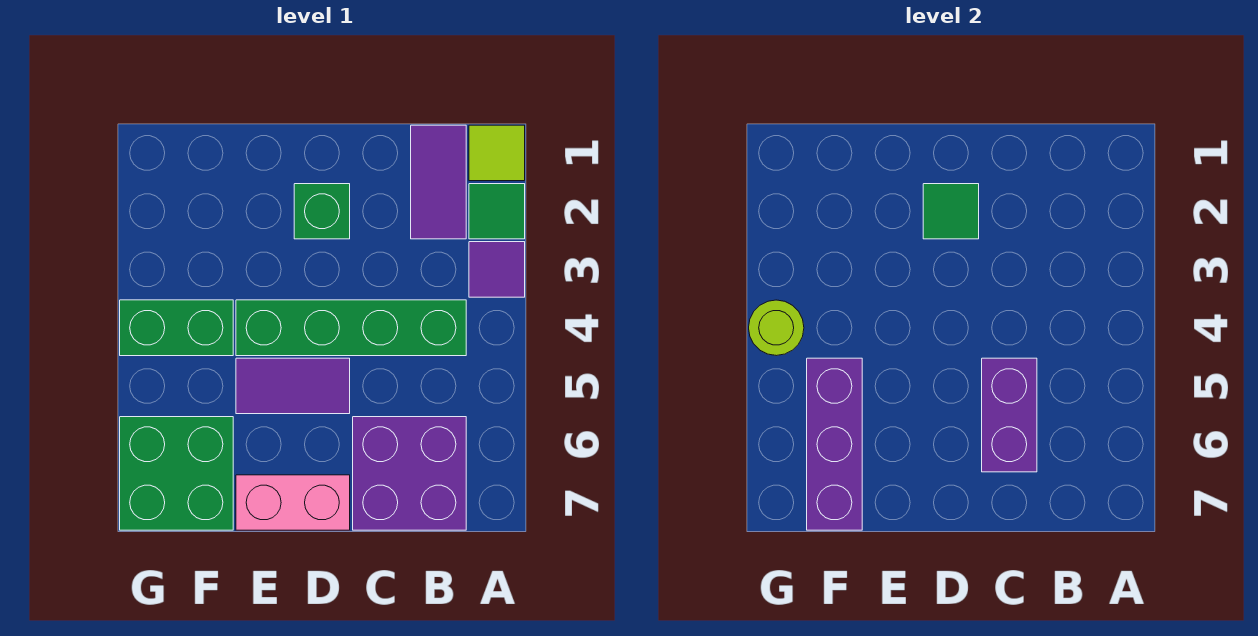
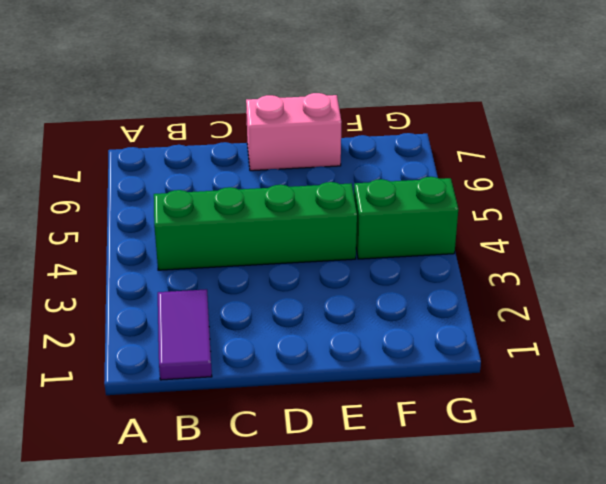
none -> lime 1x1 tile [469,125,525,181]
none -> green 1x1 tile [469,184,525,239]
none -> purple 1x1 tile [469,242,525,297]

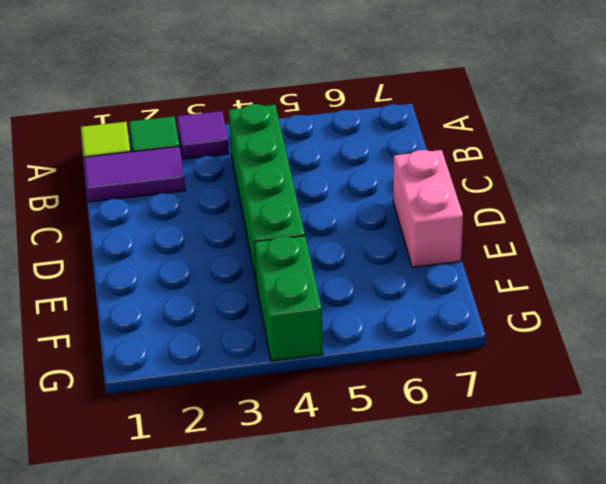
none -> purple 2x2 brick [353,417,466,530]
none -> green 1x1 brick [294,184,350,239]
none -> purple 1x2 tile [236,358,350,414]

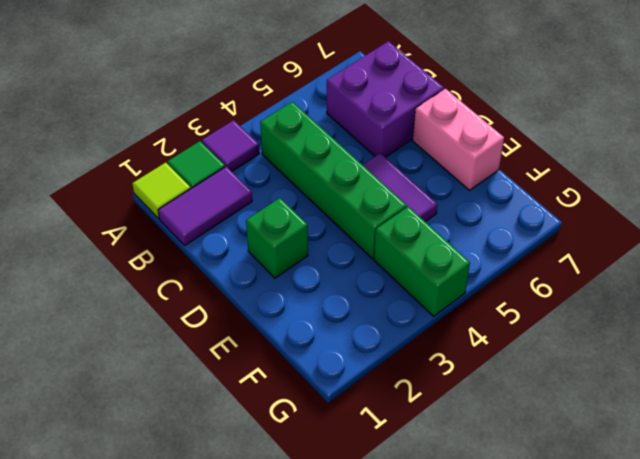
none -> green 2x2 brick [120,417,233,530]
none -> purple 1x2 brick [982,358,1037,472]
none -> green 1x1 tile [923,184,979,239]

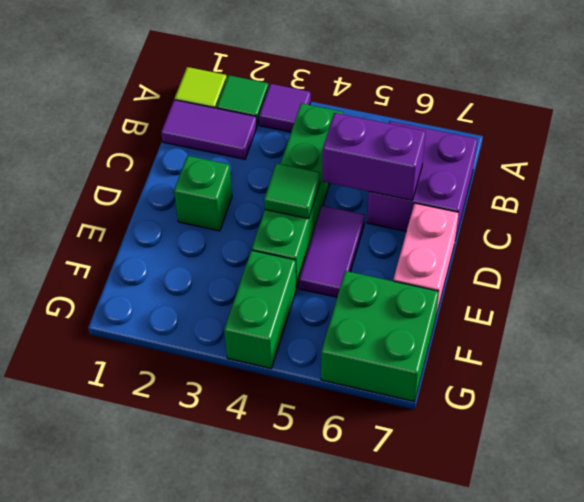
green 1x1 tile [264,163,320,219] -> green 1x1 tile moved to [923,184,979,239]
none -> purple 1x3 brick [807,358,862,530]
none -> lime 1x1 round brick [749,300,804,356]

